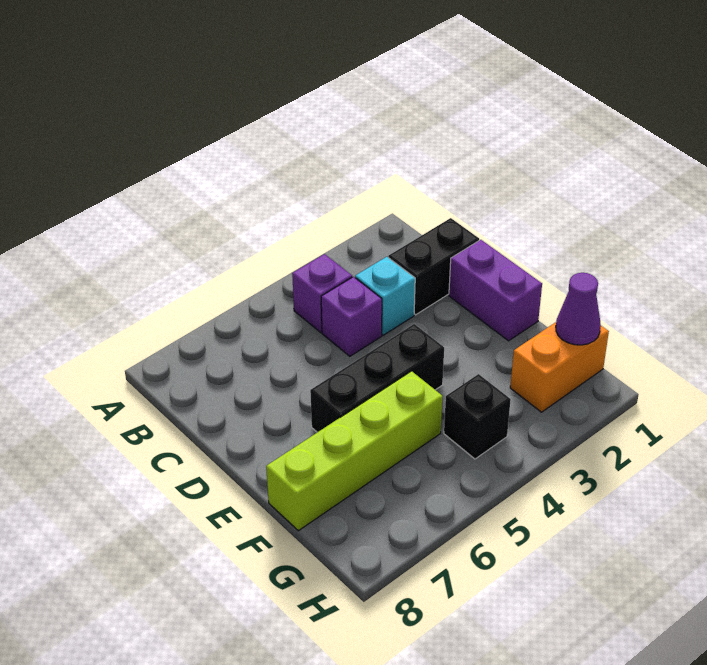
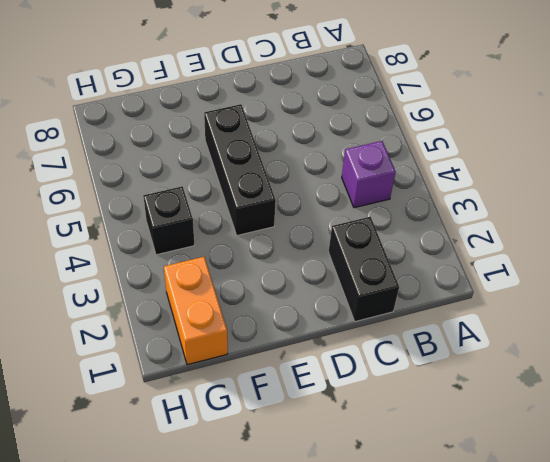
none -> cyan 1x1 brick [355,257,415,335]
none -> purple 1x1 brick [321,277,382,356]

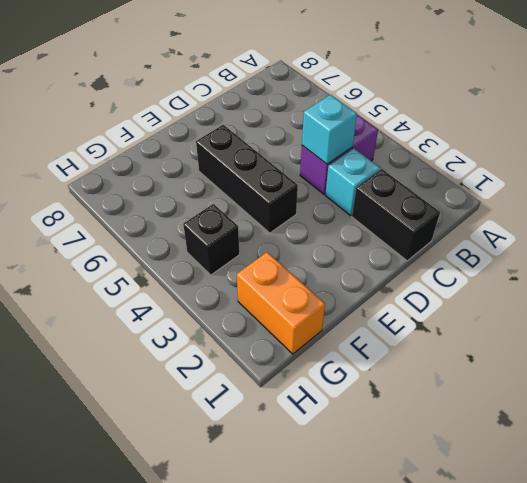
cyan 1x1 brick [302,95,357,164] -> none
none -> purple 1x2 brick [449,240,542,341]
none -> lime 1x4 brick [266,371,443,531]

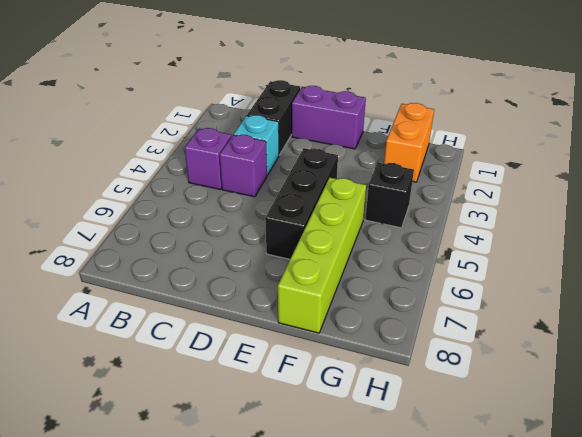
none -> purple 1x1 cone [556,273,601,345]

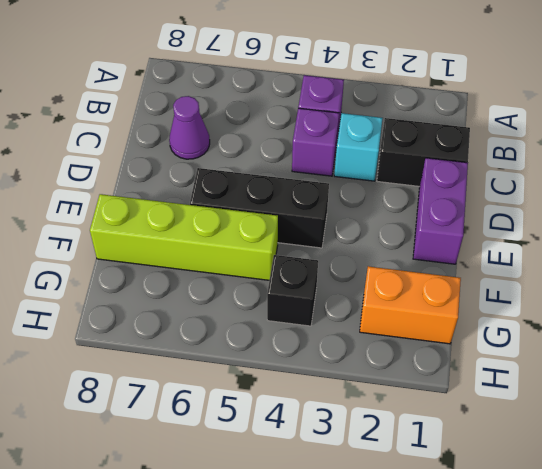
purple 1x1 cone [169,96,210,159] -> purple 1x1 cone moved to [556,273,601,345]

